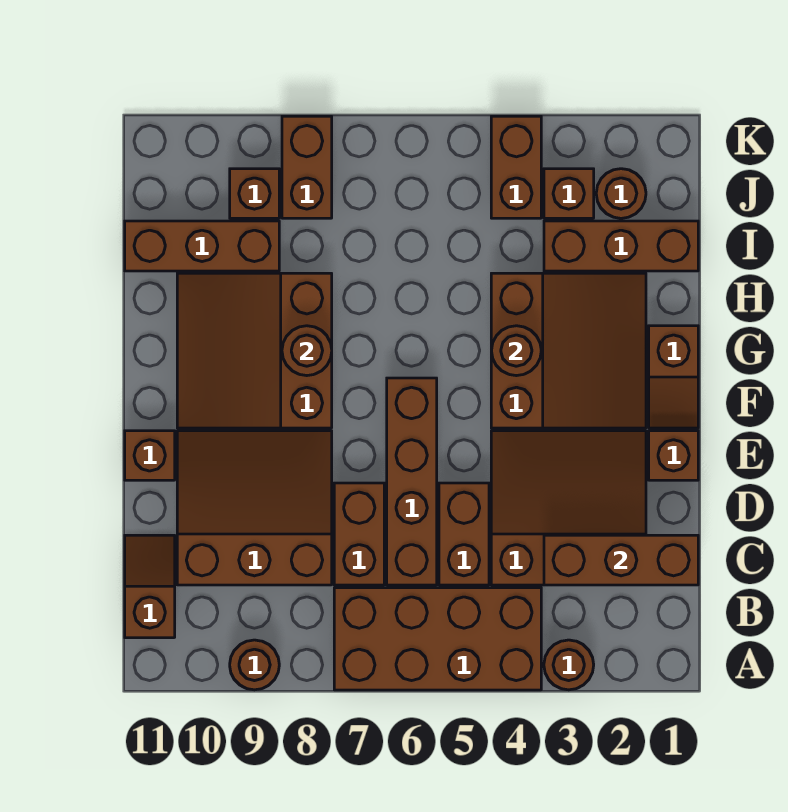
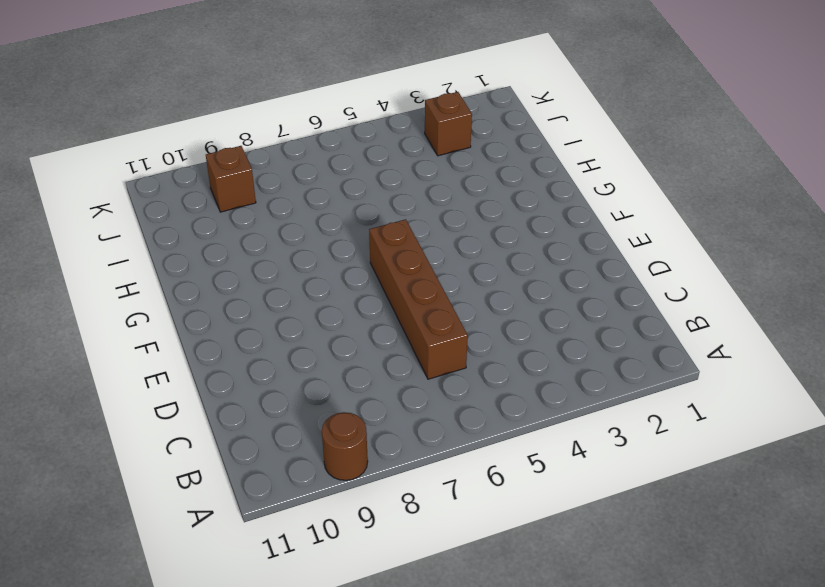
none -> brown 1x1 round brick [544,640,594,690]
none -> brown 2x4 brick [334,588,541,690]
none -> brown 1x2 slope [125,535,175,638]

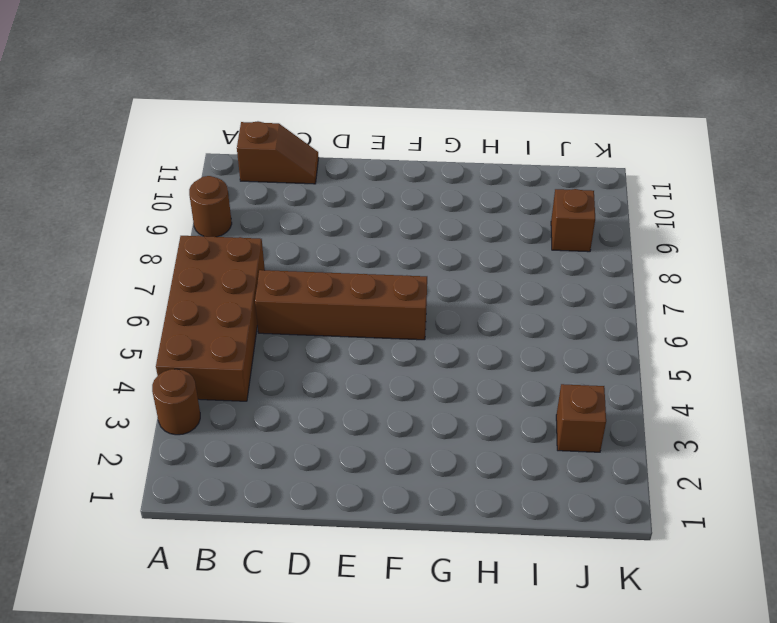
none -> brown 3x3 slope [491,431,646,585]
none -> brown 1x2 brick [439,483,489,585]
none -> brown 1x2 brick [334,483,384,585]

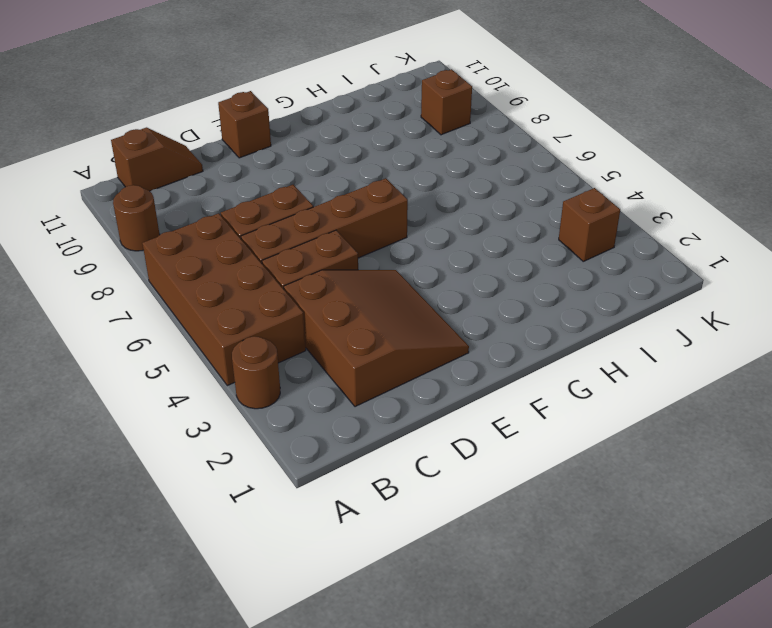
none -> brown 3x3 slope [177,431,332,585]
none -> brown 1x1 brick [649,431,698,480]
none -> brown 1x2 slope [649,326,698,428]

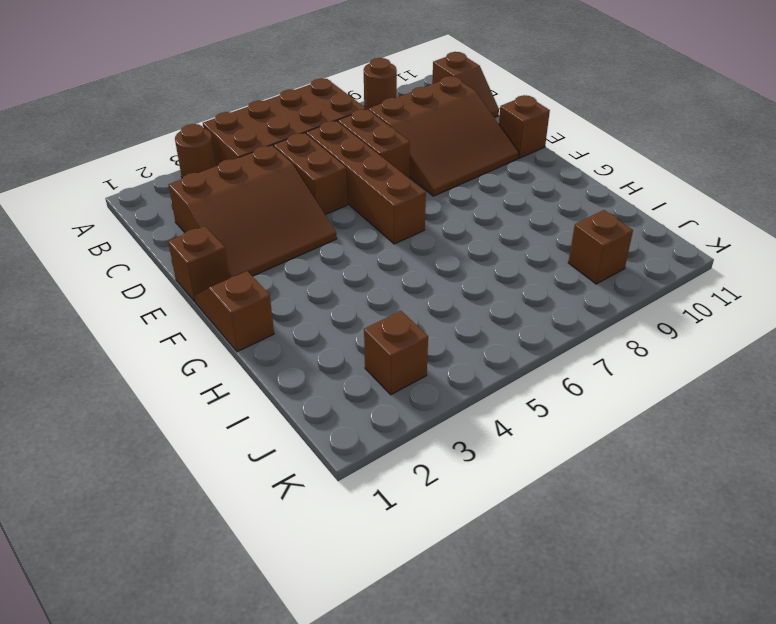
none -> brown 3x3 slope [491,273,646,428]
none -> brown 3x3 slope [177,273,332,428]
none -> brown 1x3 brick [544,221,698,271]

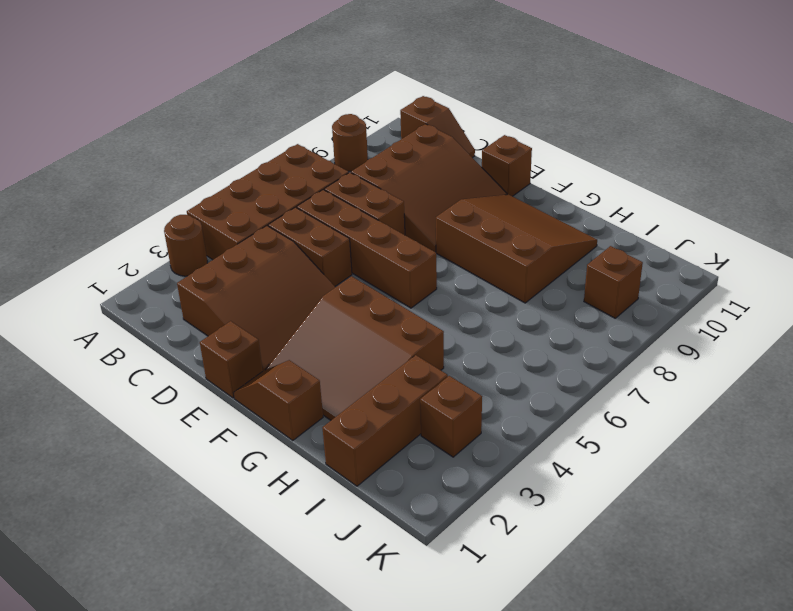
none -> brown 1x3 brick [125,221,279,271]
none -> brown 1x1 round brick [596,169,646,218]
none -> brown 1x2 brick [491,116,541,218]

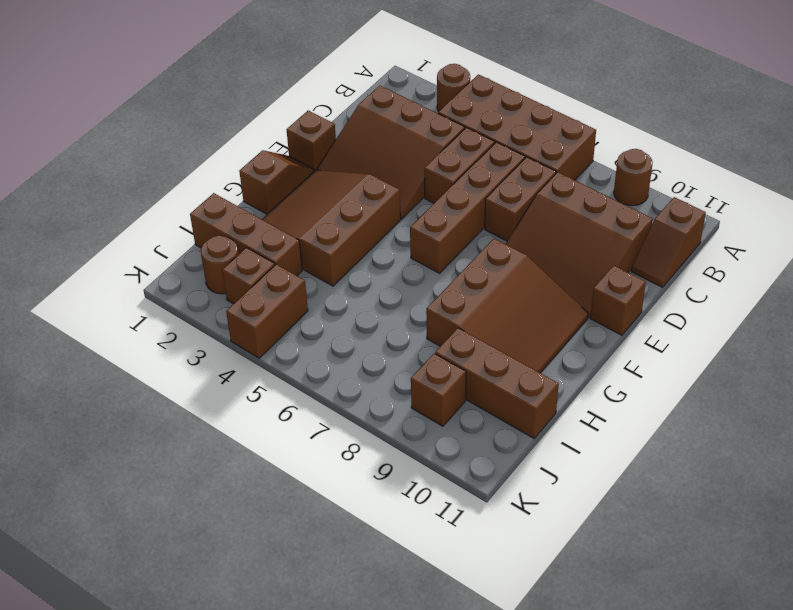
none -> brown 1x2 brick [282,116,332,218]
none -> brown 1x3 brick [544,535,698,585]
none -> brown 1x1 round brick [492,326,541,376]

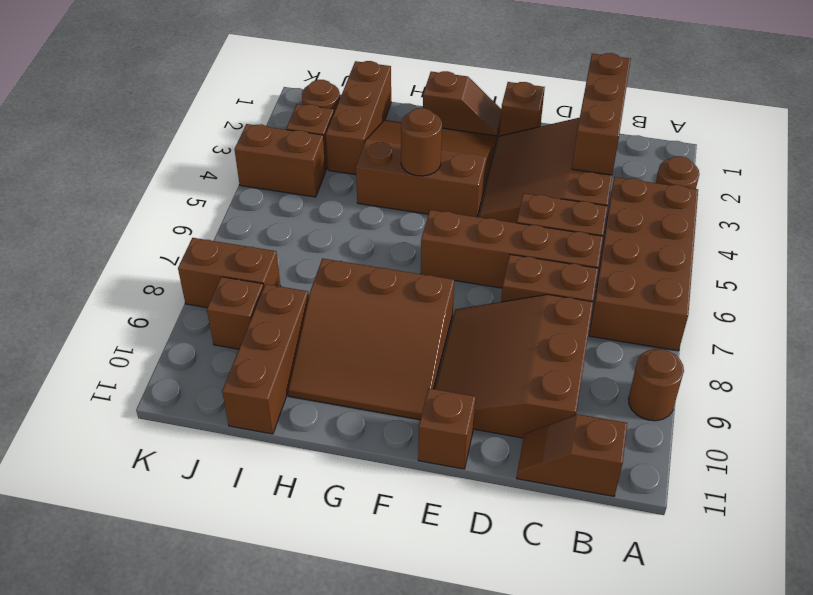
none -> brown 1x1 round brick [282,326,332,376]

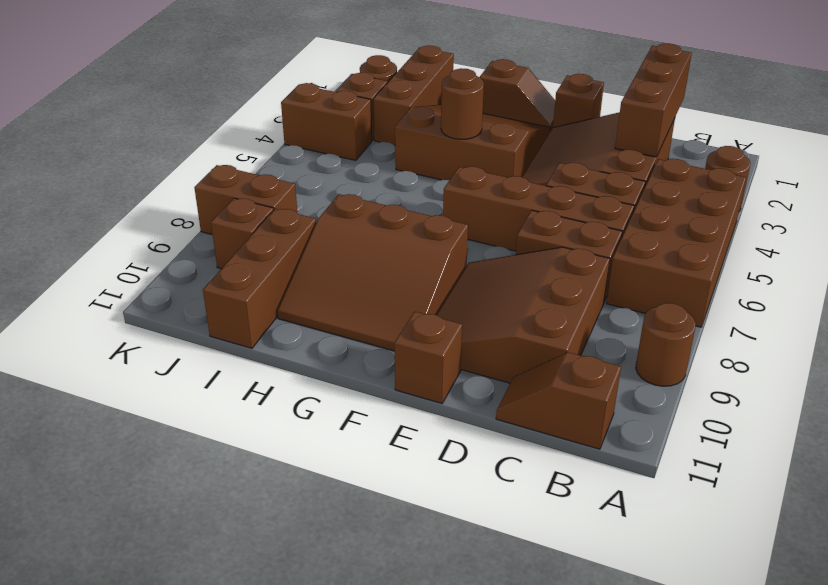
none -> brown 1x1 round brick [282,326,332,376]

